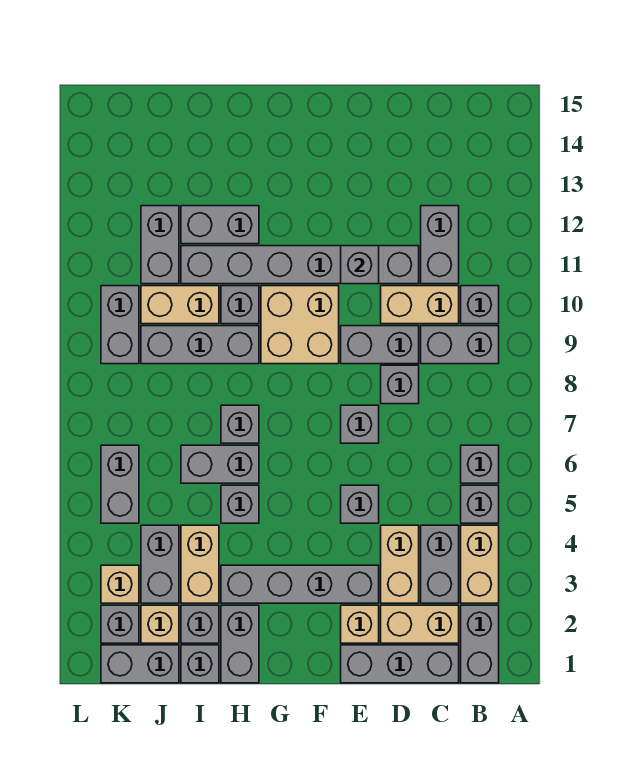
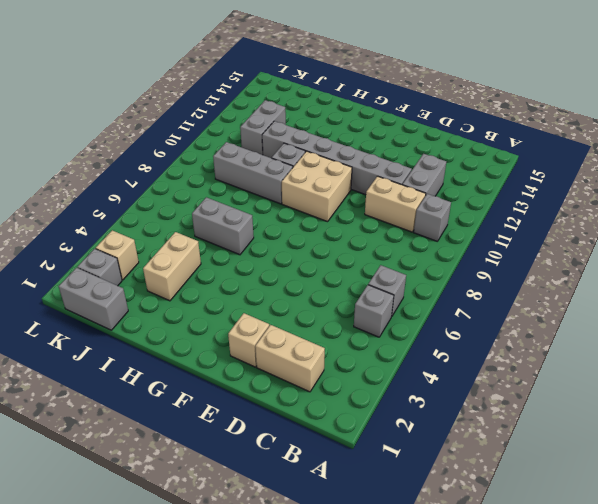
none -> grey 1x2 brick [461,605,499,683]
none -> tan 1x2 brick [461,525,499,603]
none -> grey 1x2 brick [421,326,499,364]
none -> grey 1x3 brick [341,645,459,683]

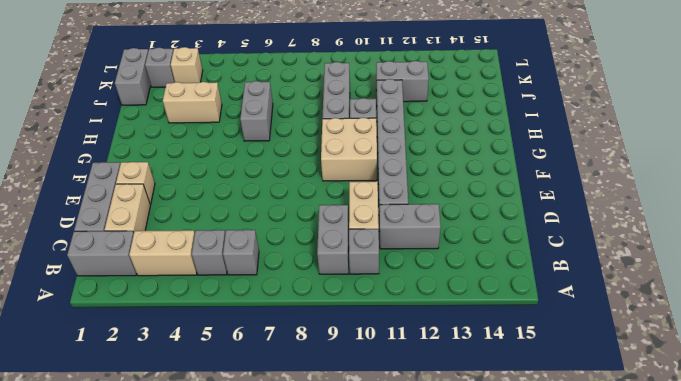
none -> grey 1x2 brick [421,525,459,603]
none -> tan 1x2 brick [381,525,419,603]
none -> grey 1x1 brick [381,365,419,404]
none -> grey 1x2 brick [341,326,419,364]

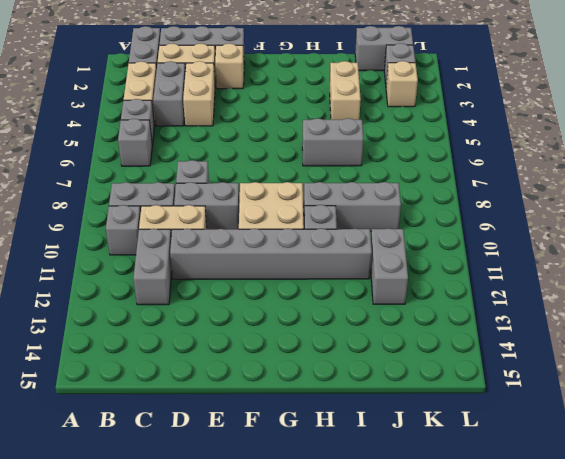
none -> grey 1x4 brick [221,565,379,603]
none -> grey 1x1 brick [341,485,379,523]
none -> grey 1x1 brick [341,405,379,443]
none -> grey 1x2 brick [221,605,259,683]

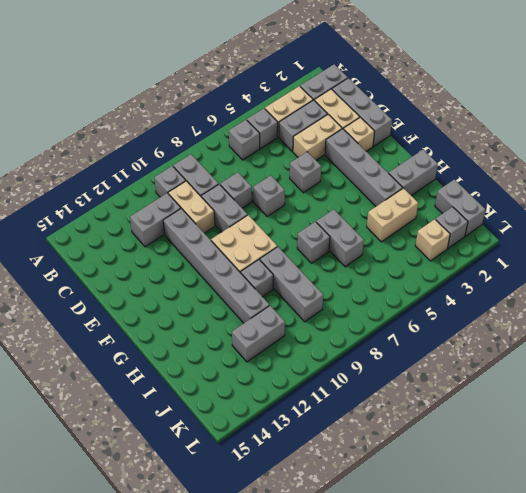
none -> grey 1x1 brick [221,485,259,523]
none -> grey 1x2 brick [181,206,259,244]
none -> grey 1x1 brick [181,645,219,683]
none -> grey 1x1 brick [181,605,219,643]

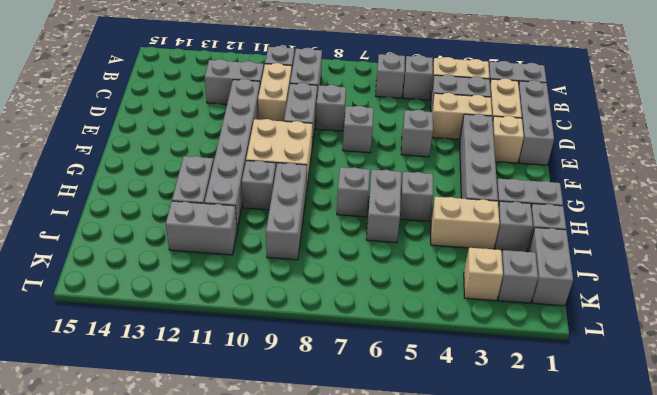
none -> tan 1x2 brick [141,286,219,324]
none -> tan 1x1 brick [141,605,179,643]
none -> grey 1x2 brick [141,525,179,603]
none -> grey 1x2 brick [101,445,139,523]

